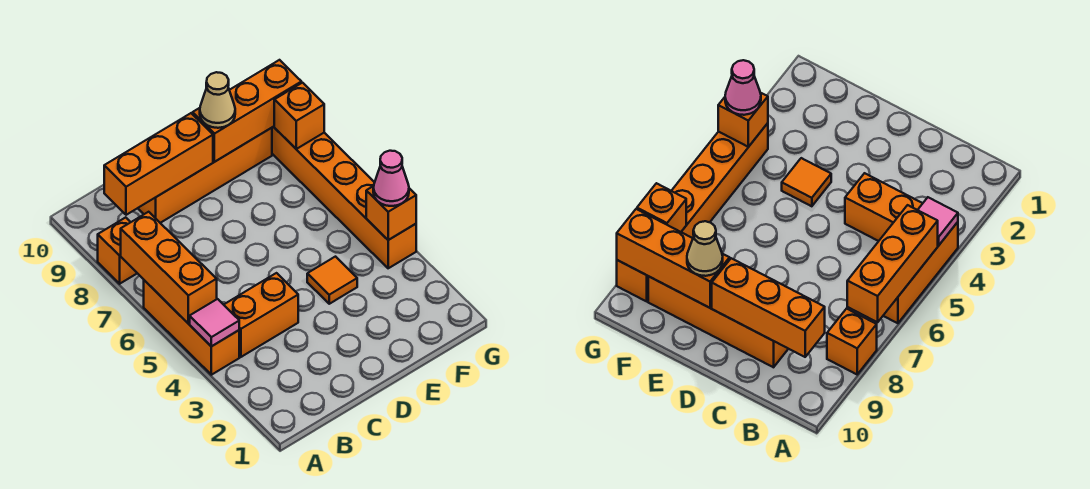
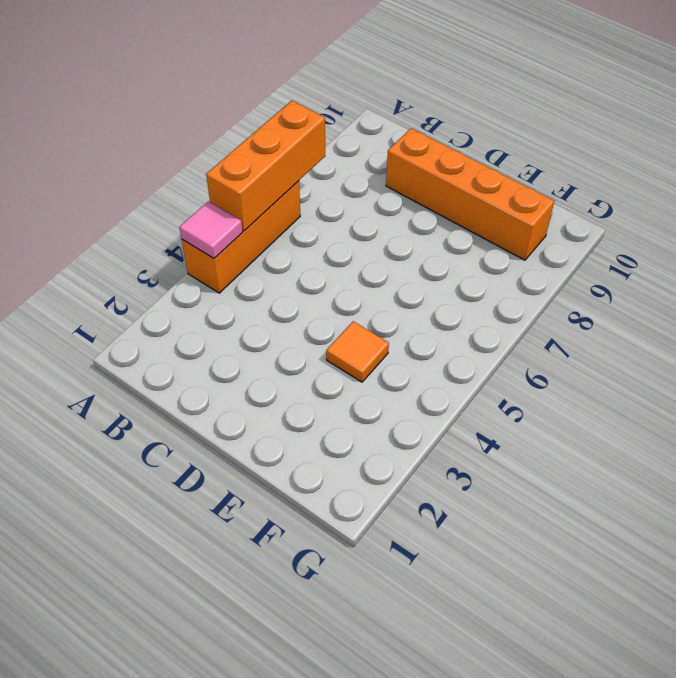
none -> orange 1x1 brick [98,217,137,284]
none -> orange 1x2 brick [224,273,298,357]
none -> orange 1x6 brick [272,126,416,268]

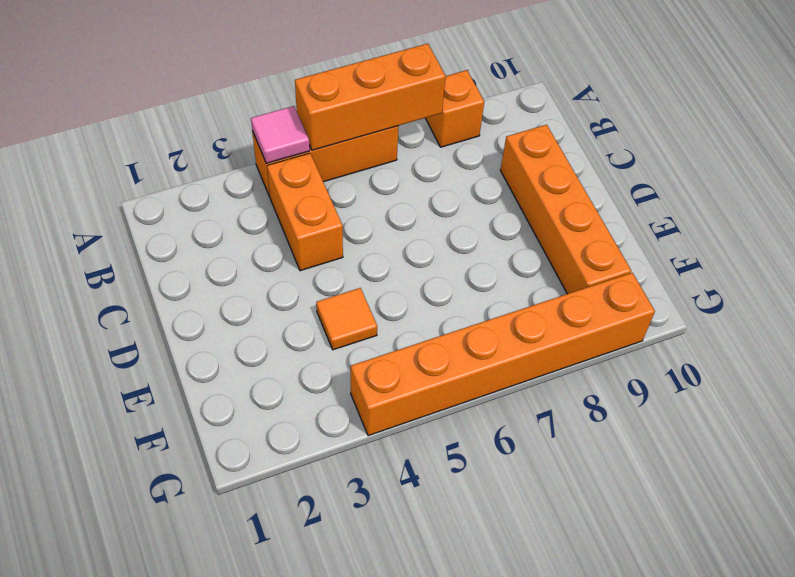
none -> orange 1x3 brick [104,113,213,215]
none -> orange 1x3 brick [193,60,301,162]
none -> orange 1x1 brick [366,186,416,240]

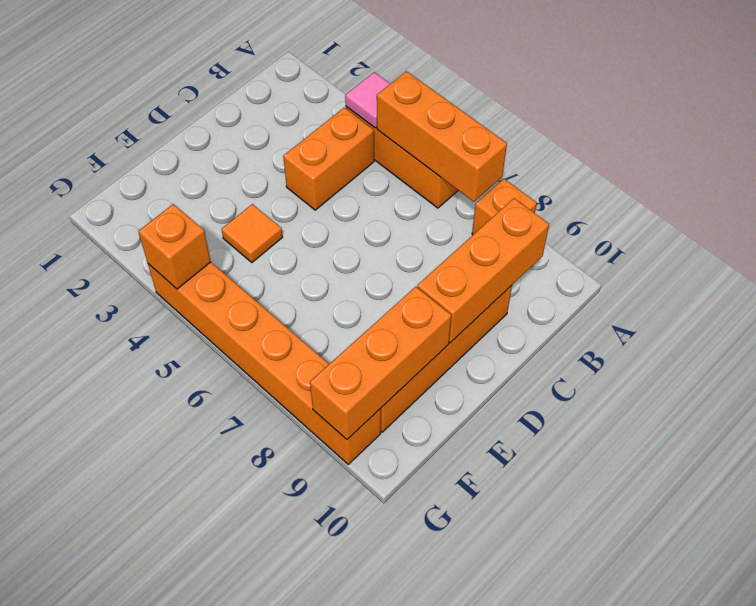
none -> orange 1x1 brick [274,83,324,149]
none -> tan 1x1 cone [200,72,235,128]
none -> pink 1x1 cone [373,151,409,206]

